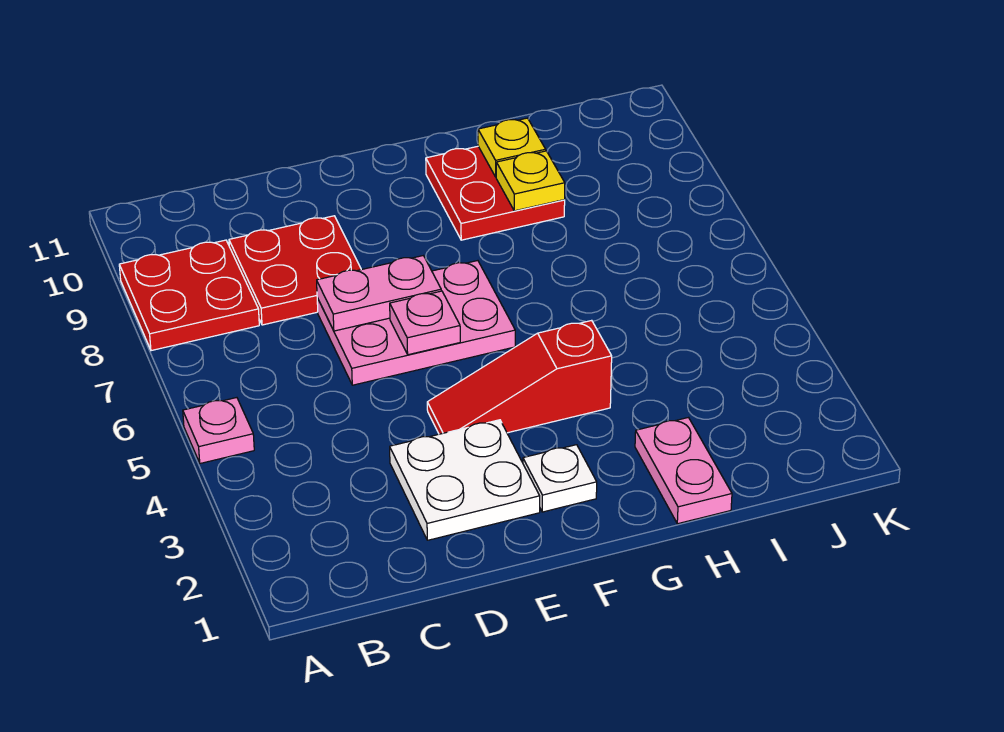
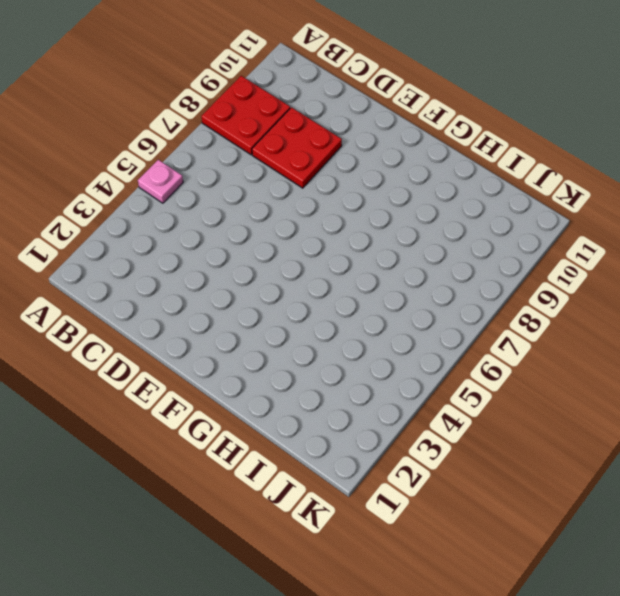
none -> white 2x2 plate [390,420,540,540]
none -> pink 2x3 plate [317,261,515,385]
none -> red 1x3 slope [427,320,612,434]

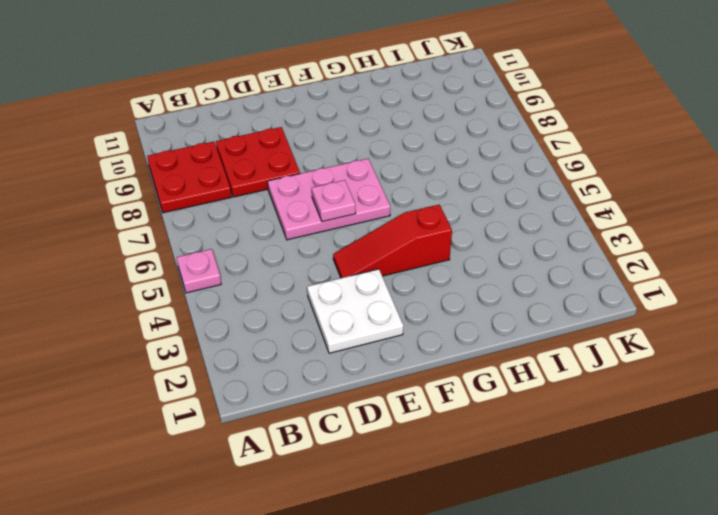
none -> white 1x1 plate [523,445,597,512]
none -> red 2x2 plate [426,146,565,240]
none -> pink 1x2 plate [635,418,732,524]

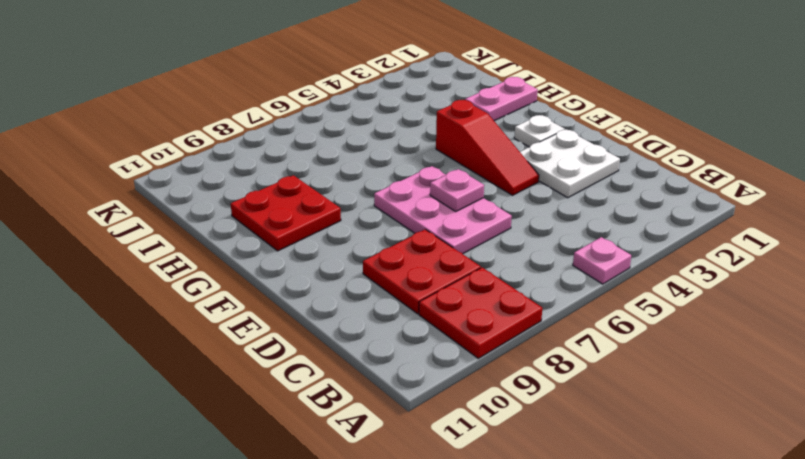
none -> pink 1x2 plate [317,256,441,331]
none -> yellow 1x1 plate [496,151,565,211]
none -> yellow 1x1 plate [478,118,546,177]

